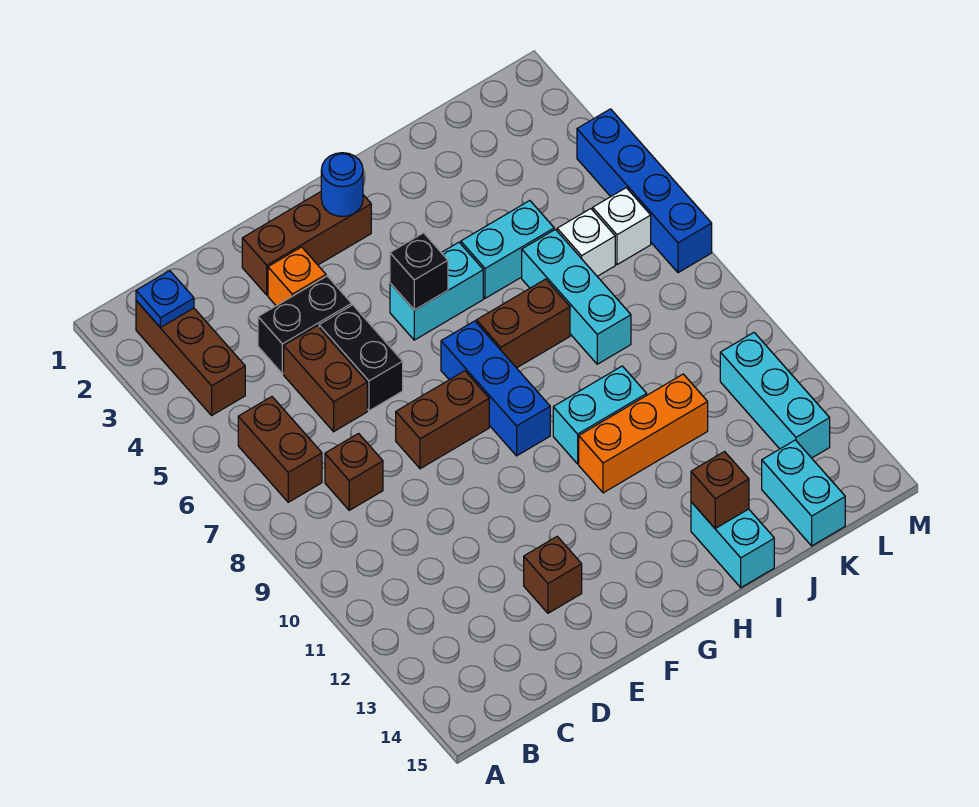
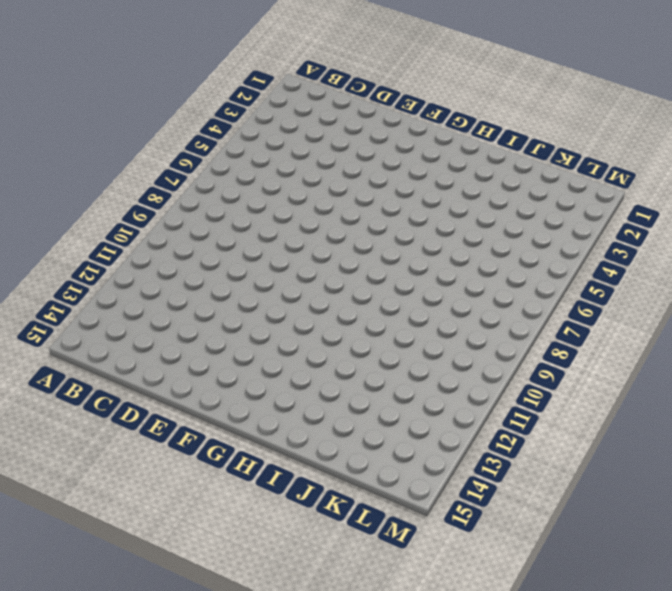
none -> brown 1x3 brick [136,301,245,415]
none -> brown 1x2 brick [238,397,322,502]
none -> brown 1x1 brick [325,434,383,510]

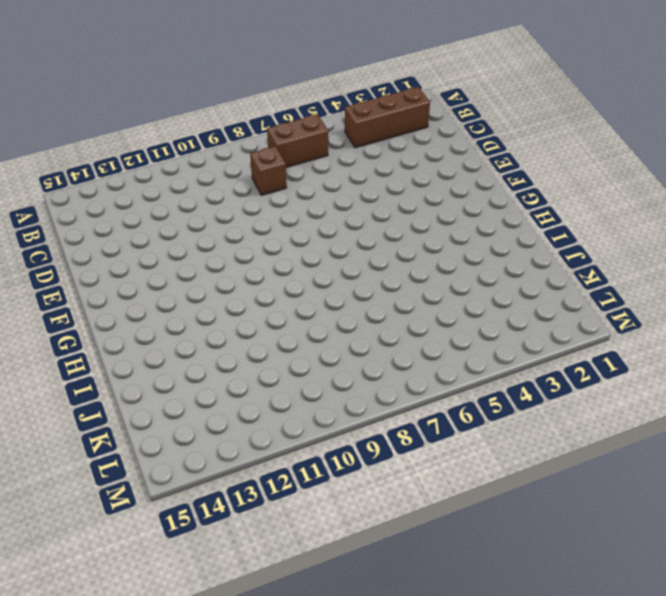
none -> black 1x2 brick [258,276,352,374]
none -> brown 1x2 brick [284,326,367,432]
none -> brown 1x3 brick [242,192,371,295]

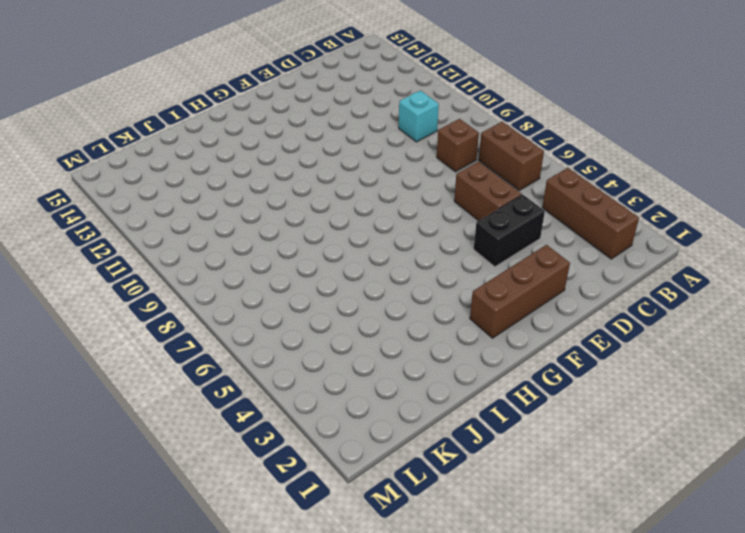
cyan 1x1 brick [399,91,439,142] -> none
none -> orange 1x1 brick [268,247,326,306]
none -> black 1x2 brick [319,305,403,411]
none -> brown 1x2 brick [396,371,489,469]

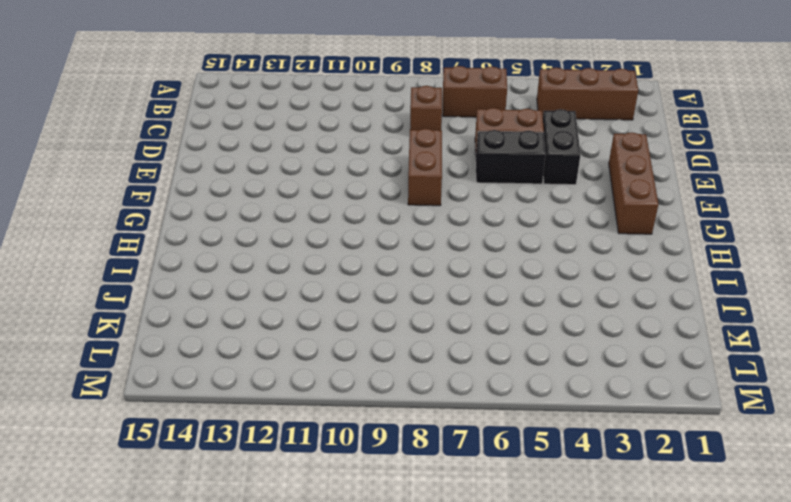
none -> orange 1x1 brick [268,247,326,306]
none -> brown 1x1 brick [524,536,582,613]
none -> cyan 1x2 brick [390,242,483,340]

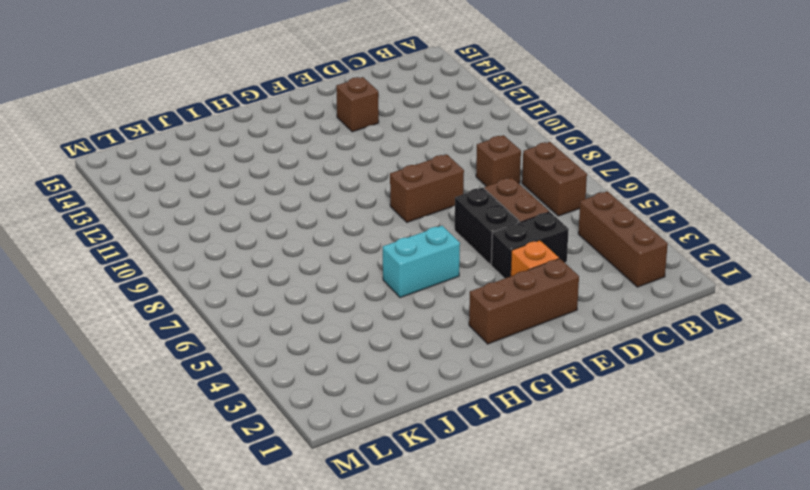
none -> blue 1x3 brick [441,321,550,456]
none -> brown 1x2 brick [476,279,570,368]
none -> cyan 1x2 brick [553,366,647,464]

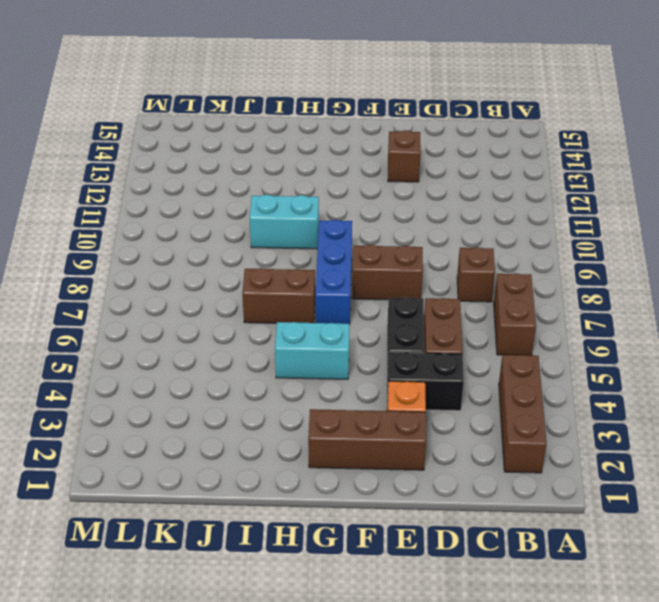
none -> orange 1x3 brick [579,374,708,493]
none -> cyan 1x2 brick [461,201,554,298]
none -> cyan 1x2 brick [691,502,774,588]

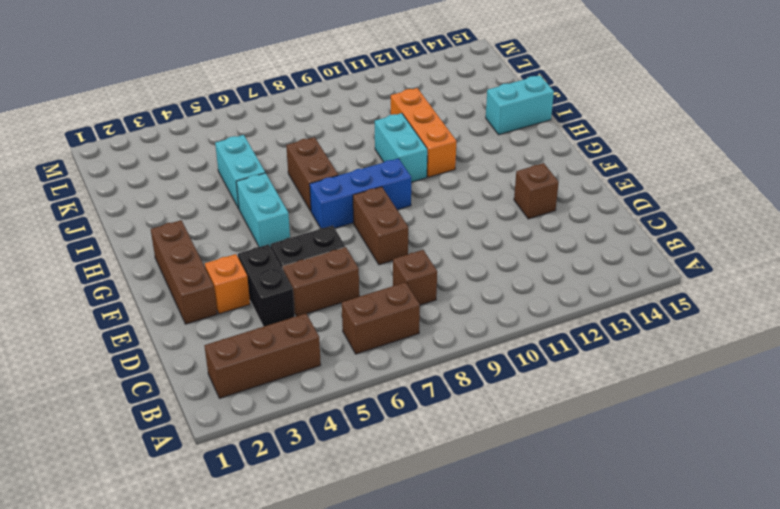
none -> cyan 1x3 brick [522,229,631,364]
none -> white 1x1 brick [557,209,615,276]
none -> cyan 1x2 brick [762,440,845,546]

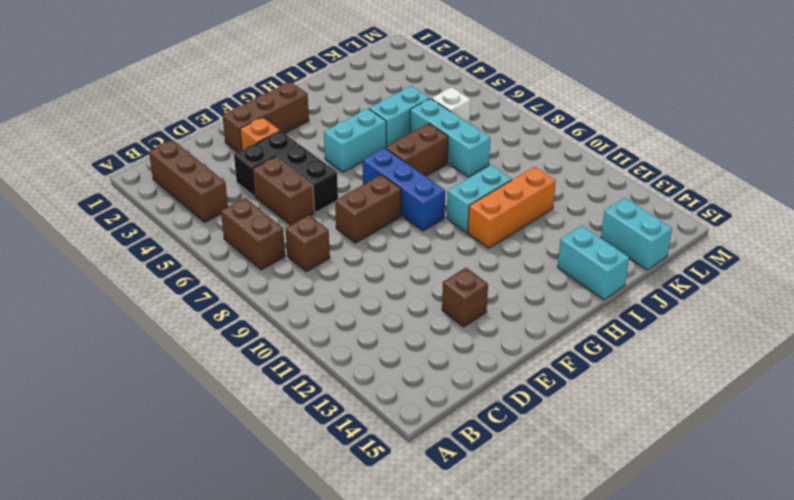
none -> white 1x1 brick [593,188,651,265]
none -> cyan 1x3 brick [720,333,830,458]
none -> blue 1x4 brick [577,109,712,273]

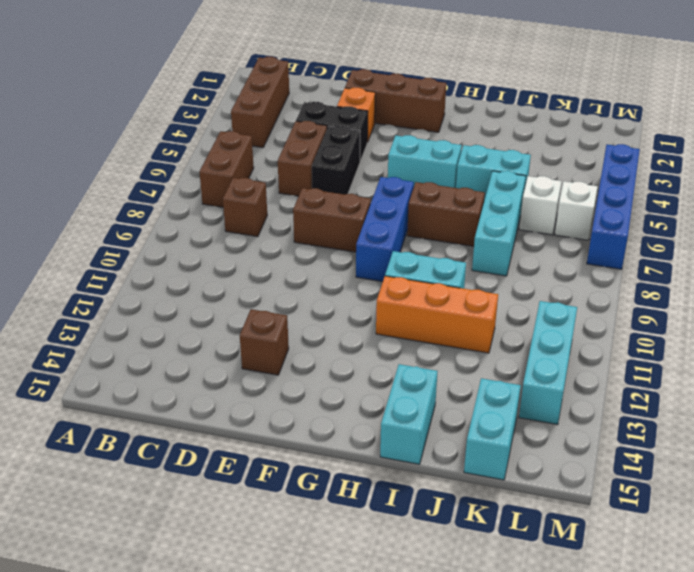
none -> blue 1x1 plate [136,271,194,327]
none -> blue 1x1 round brick [321,153,363,217]
none -> black 1x1 brick [390,233,448,310]

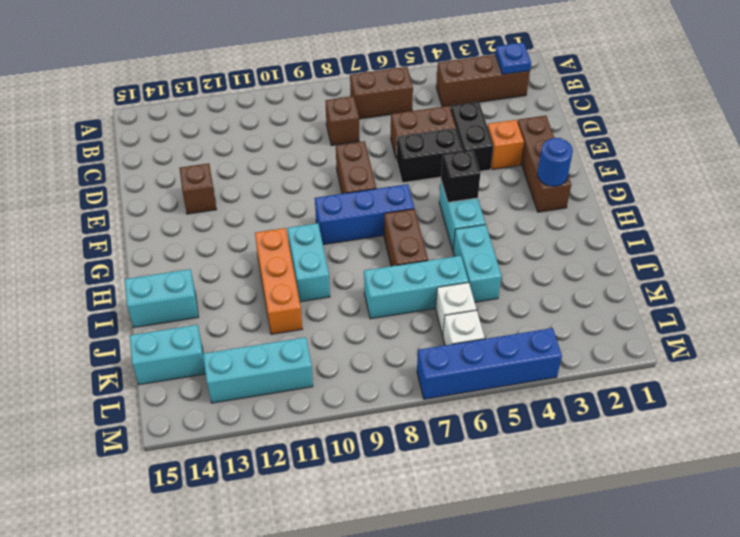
none -> brown 1x1 brick [691,452,749,528]

